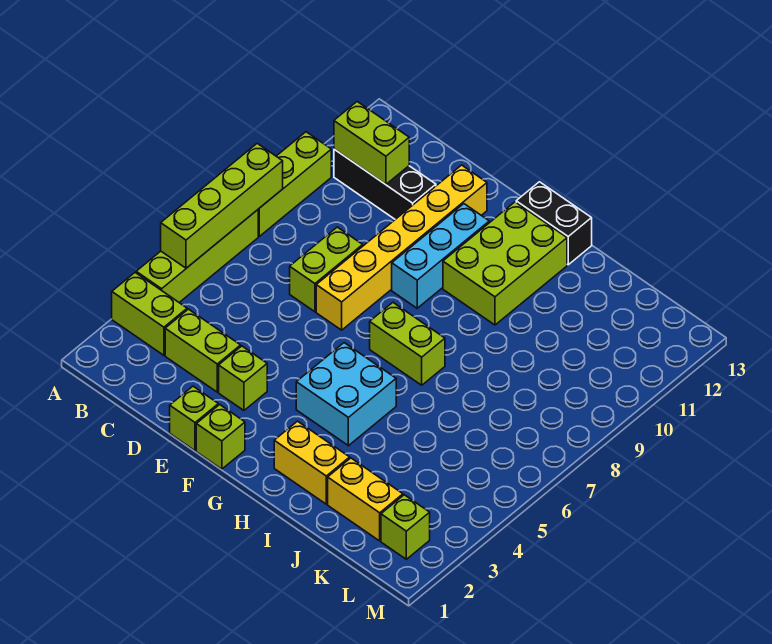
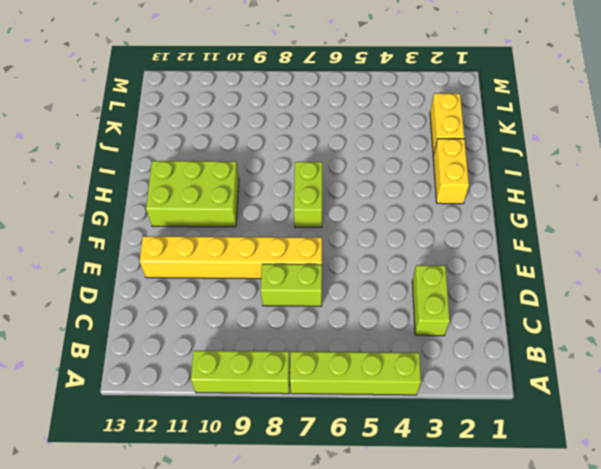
none -> lime 1x2 brick [112,273,187,355]
none -> black 1x3 brick [334,149,436,219]
none -> lime 1x1 brick [170,386,218,451]

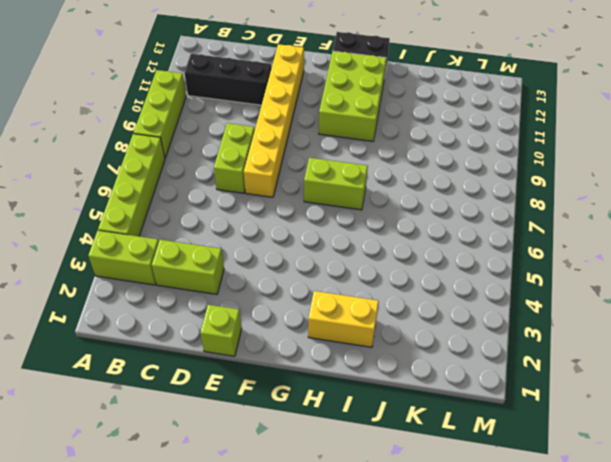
none -> lime 1x1 brick [219,346,267,410]
none -> lime 1x1 brick [196,405,245,469]
none -> cyan 1x3 brick [392,204,489,308]

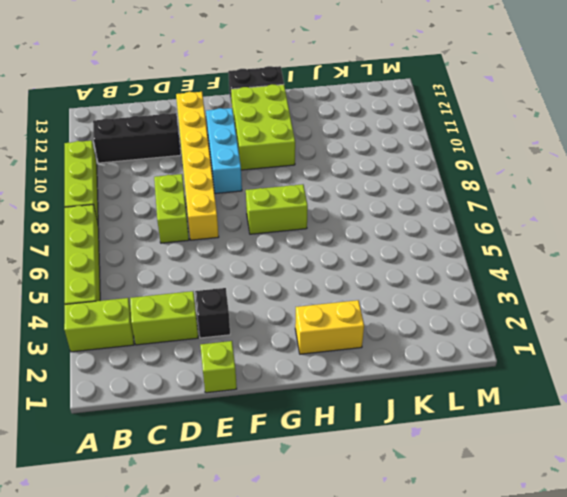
black 1x1 brick [195,288,230,338] -> lime 1x1 brick [219,346,267,410]
none -> lime 1x1 brick [196,405,245,469]
none -> cyan 2x2 brick [296,343,396,446]
none -> yellow 1x2 brick [328,458,403,541]

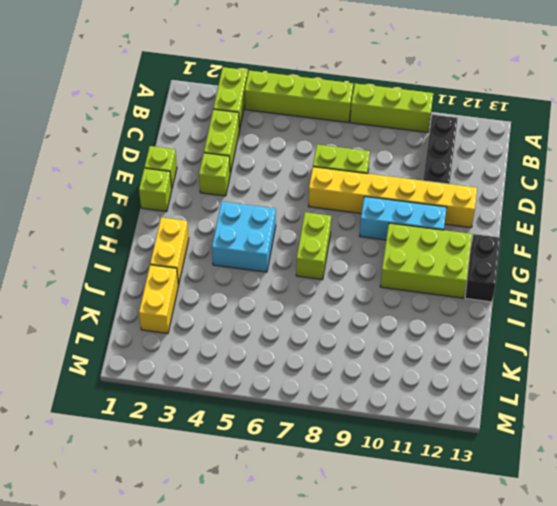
none -> lime 1x1 brick [381,495,430,559]
none -> lime 1x4 brick [161,143,283,268]
none -> lime 1x2 brick [334,102,409,184]

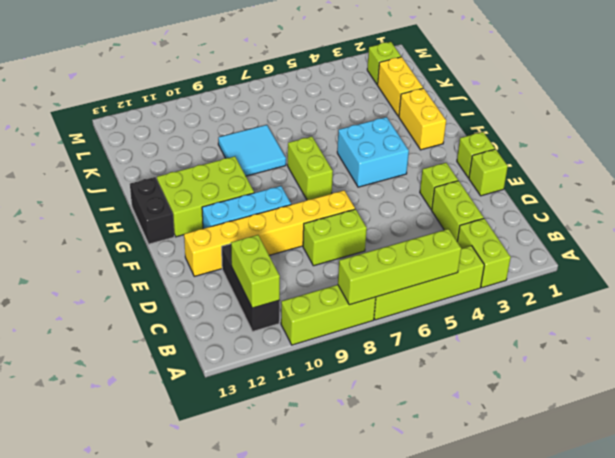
cyan 2x2 tile [218,125,286,176] -> none

